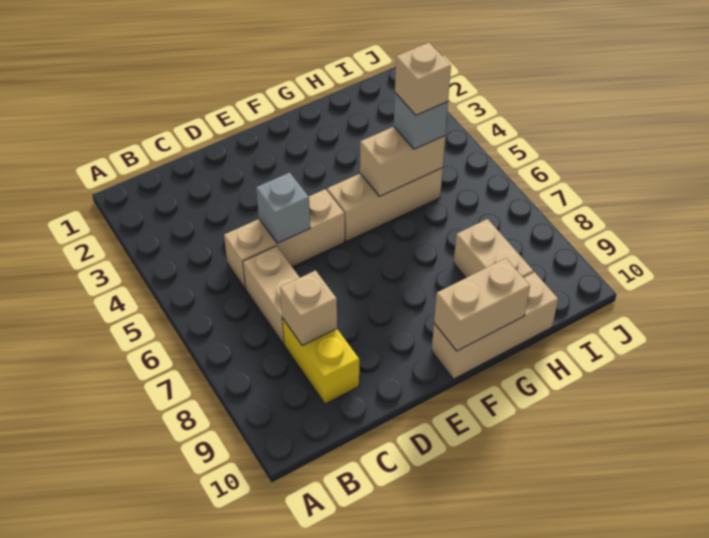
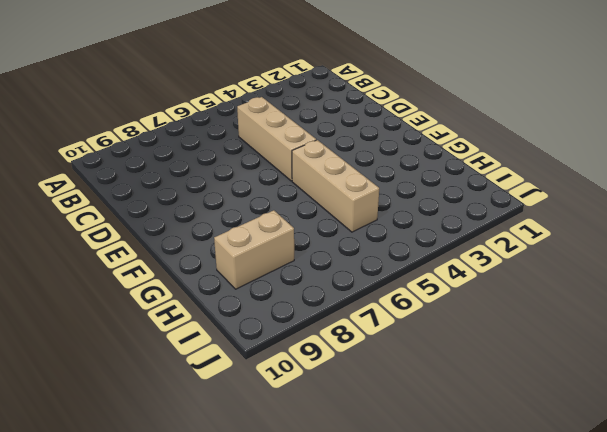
none -> tan 1x2 brick [243,246,300,344]
none -> yellow 1x2 brick [282,318,359,404]
none -> tan 1x3 brick [432,272,558,379]

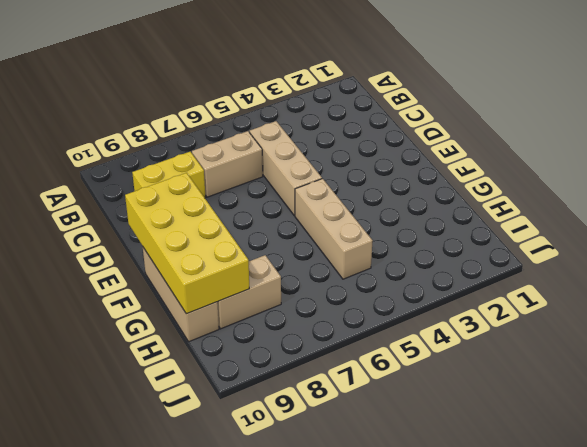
yellow 2x4 brick [125,173,249,314] -> tan 1x2 brick [434,258,530,351]
none -> tan 1x1 brick [280,270,337,346]
none -> grey 1x1 brick [256,173,310,243]
none -> tan 1x2 brick [360,127,445,196]

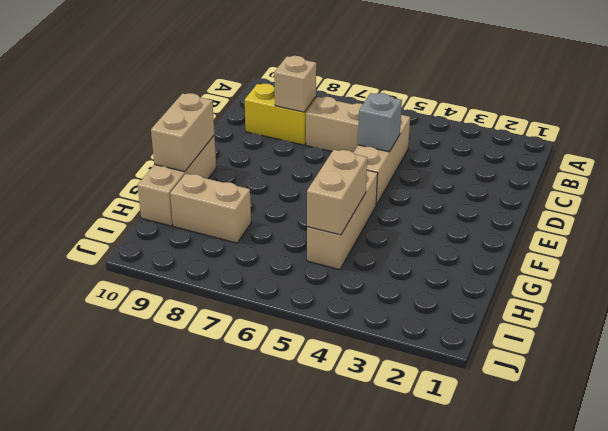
none -> grey 1x1 brick [394,93,448,149]
none -> tan 1x1 brick [395,43,451,115]

